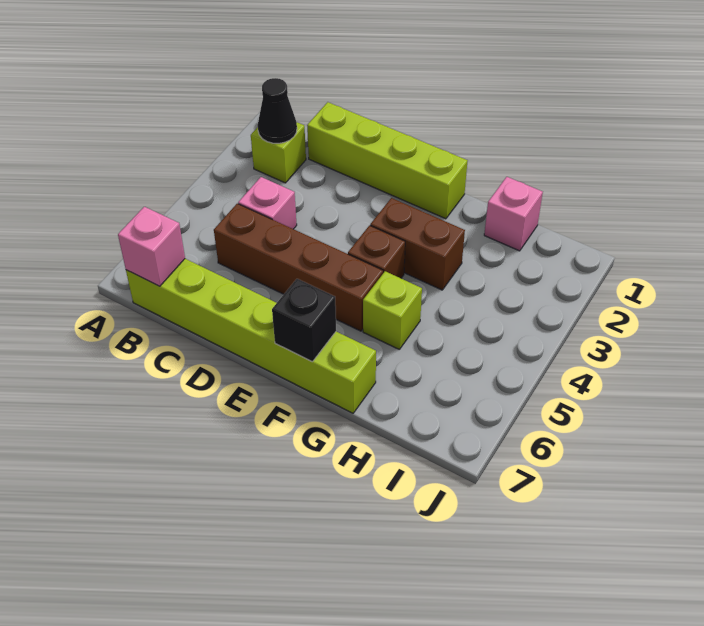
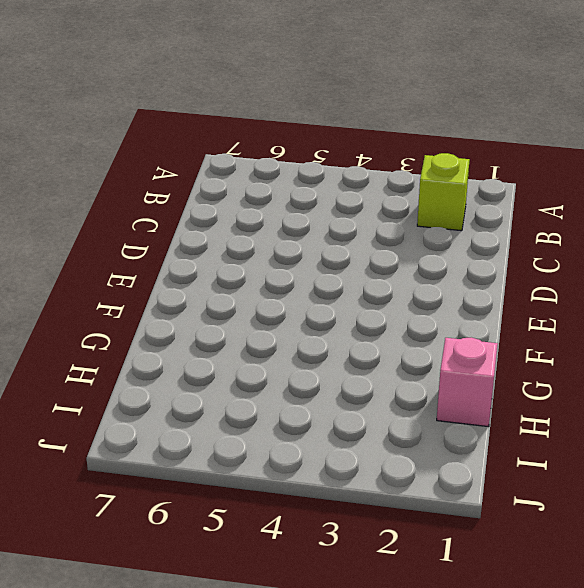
none -> lime 1x6 brick [126,259,376,413]
none -> lime 1x4 brick [307,102,467,219]
none -> pink 1x1 brick [238,177,297,229]

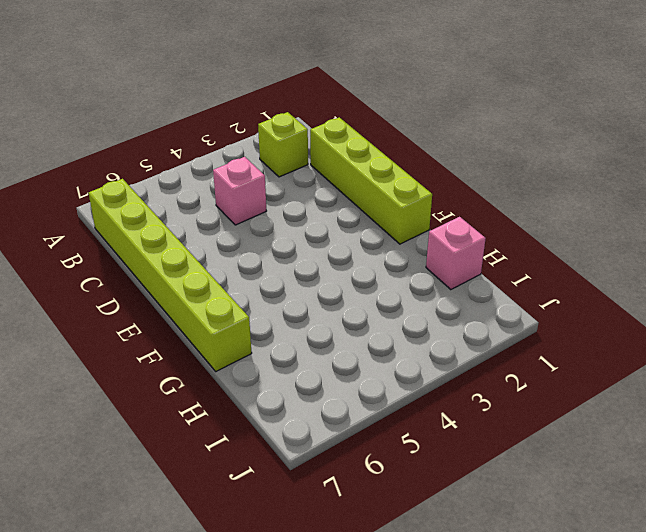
none -> brown 1x4 brick [214,204,383,331]
none -> brown 1x2 brick [370,198,465,290]
none -> brown 1x1 brick [348,225,405,278]

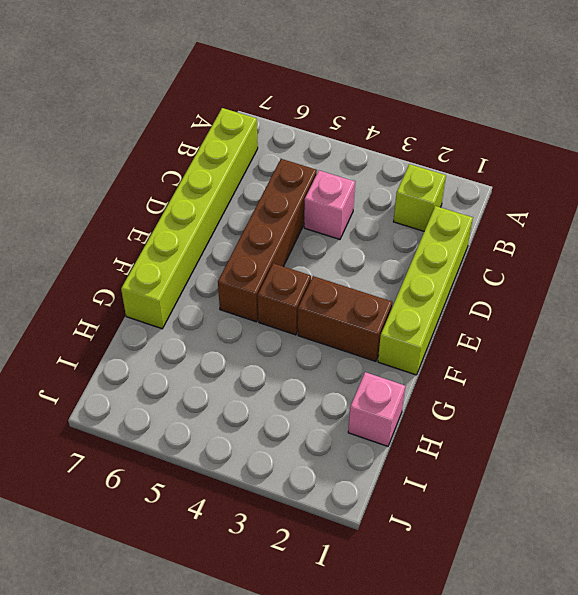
brown 1x2 brick [298,276,392,361] -> brown 1x2 brick turned to [370,198,465,290]
none -> lime 1x1 brick [363,271,422,349]
none -> black 1x1 cone [258,78,297,143]
none -> pink 1x1 brick [118,207,185,286]

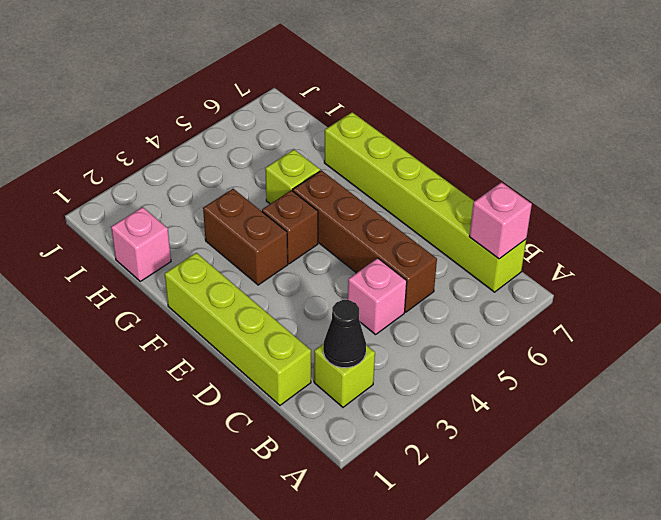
none -> black 1x1 brick [272,279,336,362]

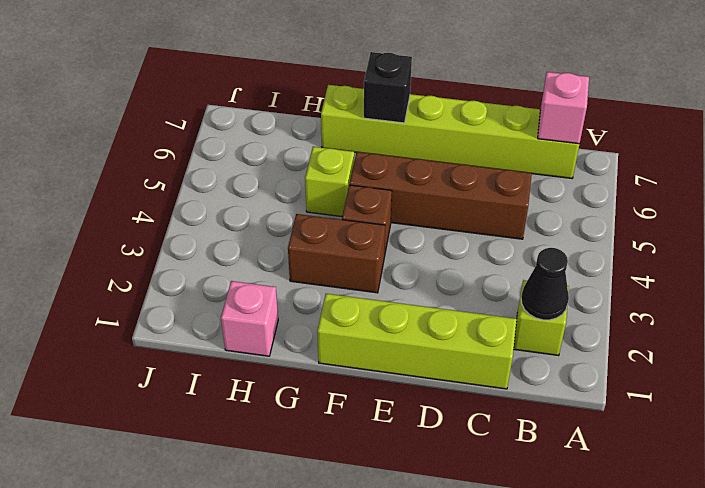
none -> pink 1x1 brick [238,177,297,229]

